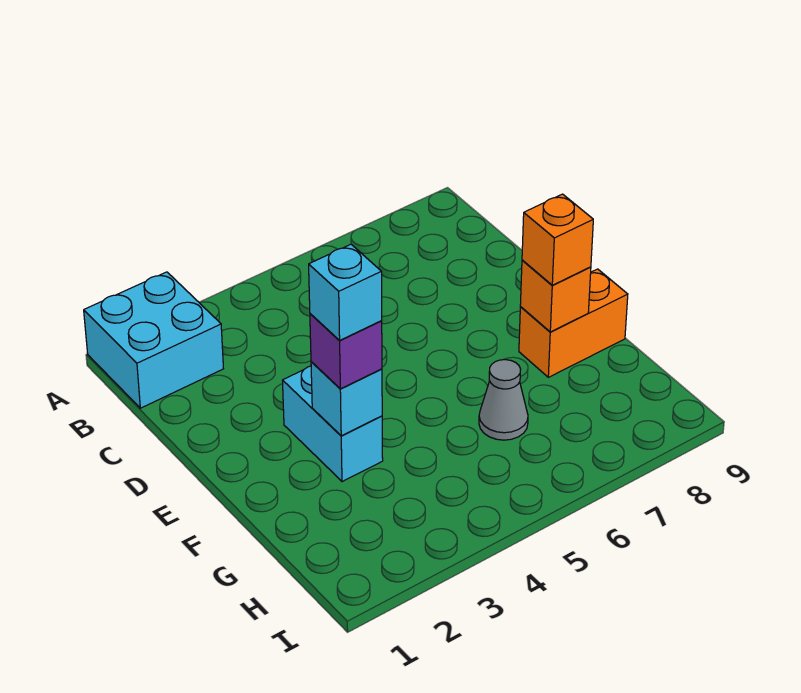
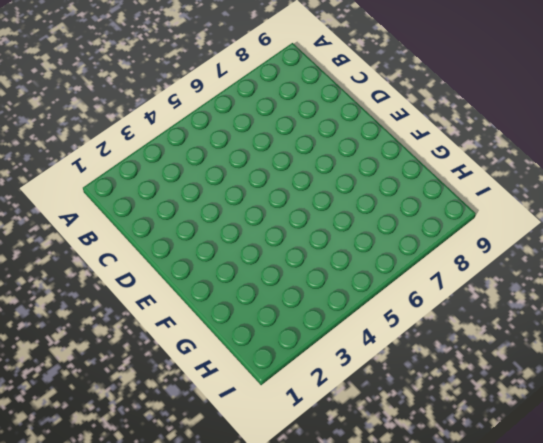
none -> cyan 2x2 brick [84,272,223,408]
none -> cyan 1x2 brick [283,366,383,482]

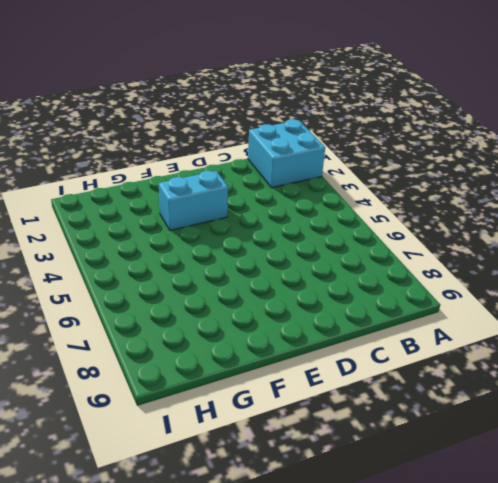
none -> orange 1x2 brick [519,269,628,377]
none -> grey 1x1 cone [479,360,528,440]

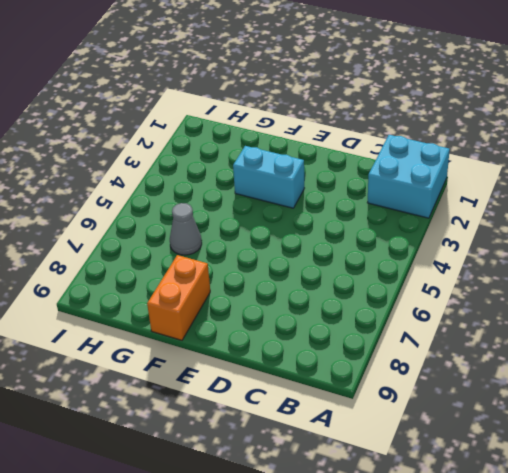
none -> cyan 1x1 brick [311,362,382,436]
none -> orange 1x1 brick [520,260,591,332]

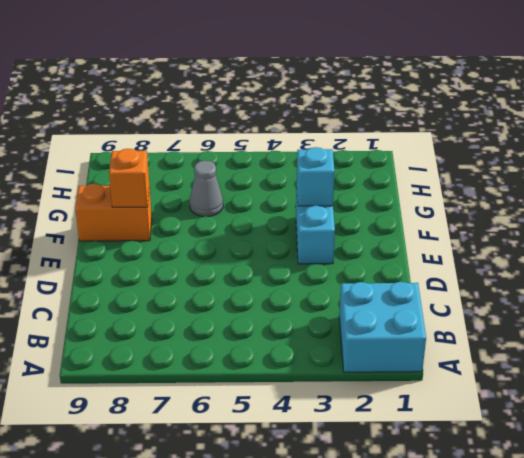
none -> purple 1x1 brick [310,314,382,389]
none -> orange 1x1 brick [522,194,593,285]

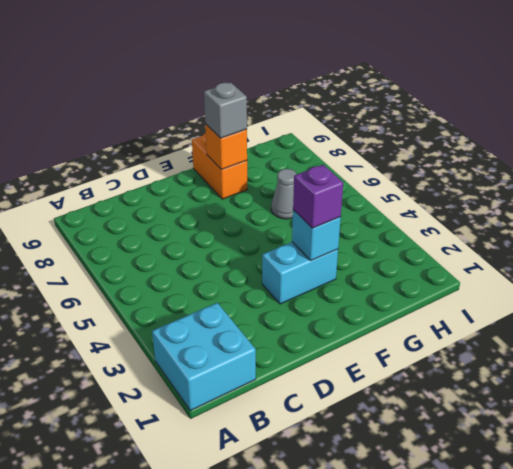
grey 1x1 brick [204,82,247,138] -> orange 1x1 brick [522,194,593,285]
none -> cyan 1x1 brick [309,244,382,341]

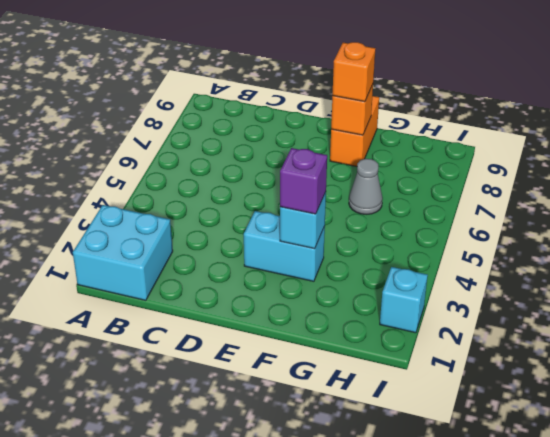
cyan 1x1 brick [380,267,428,333] -> cyan 1x1 brick moved to [309,244,382,341]

